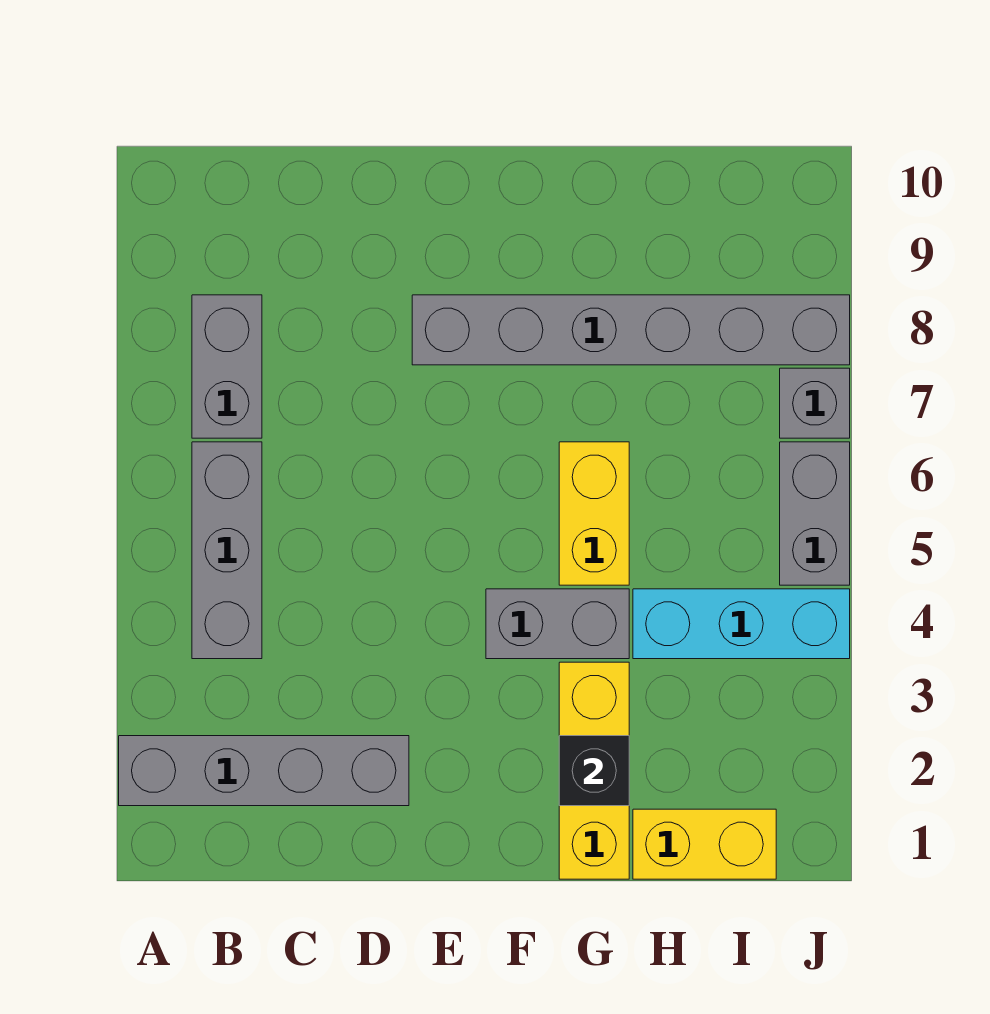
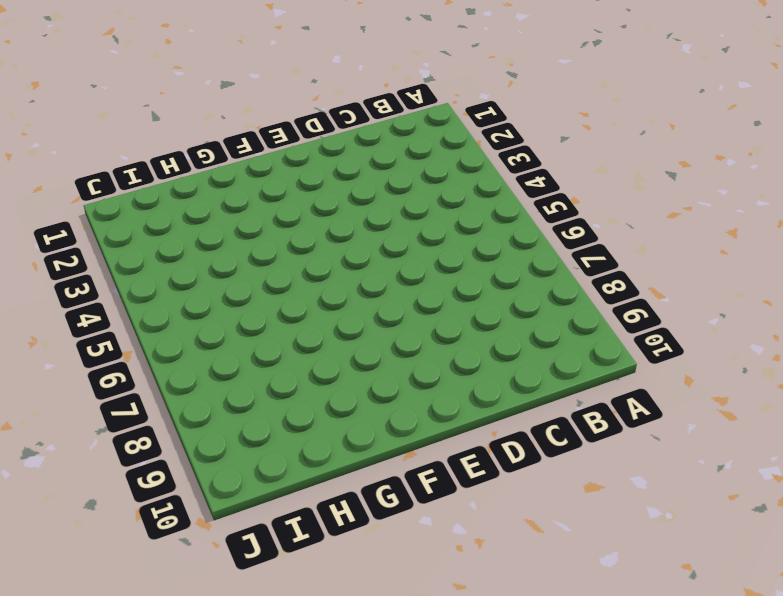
none -> grey 1x4 brick [119,736,409,806]
none -> grey 1x3 brick [192,442,262,659]
none -> grey 1x2 brick [192,295,262,438]

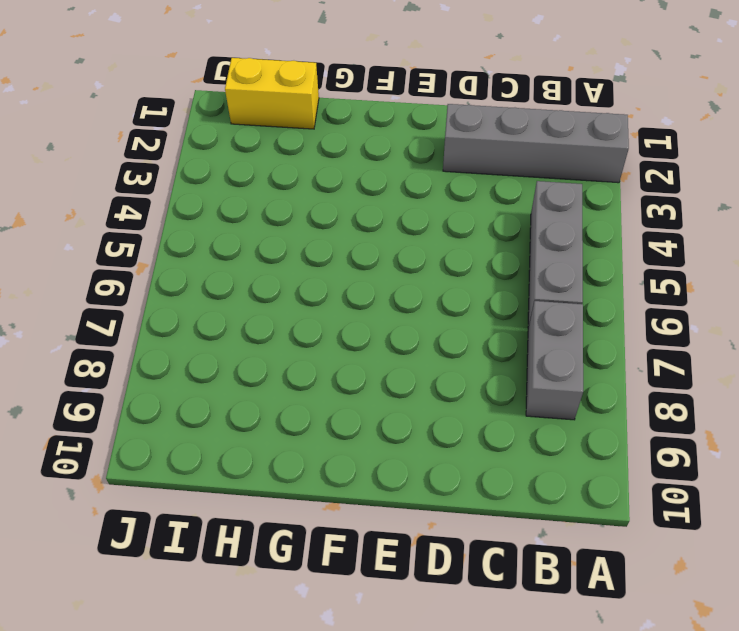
none -> grey 1x6 brick [412,295,850,365]
none -> grey 1x2 brick [486,589,629,659]
none -> yellow 1x3 brick [559,662,629,879]

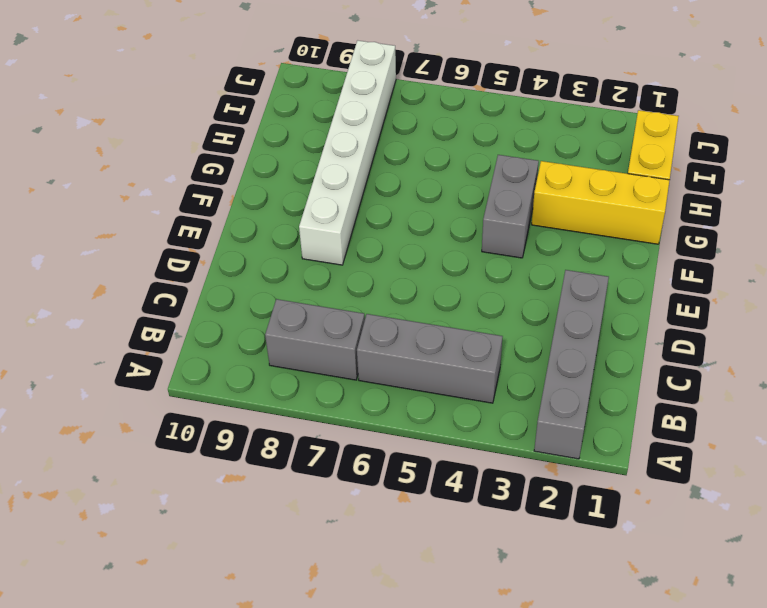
white 1x6 brick [299,40,396,265] -> grey 1x6 brick [412,295,850,365]
none -> yellow 1x2 brick [559,442,629,585]
none -> cyan 1x3 brick [633,589,850,659]
none -> grey 1x2 brick [780,442,850,585]

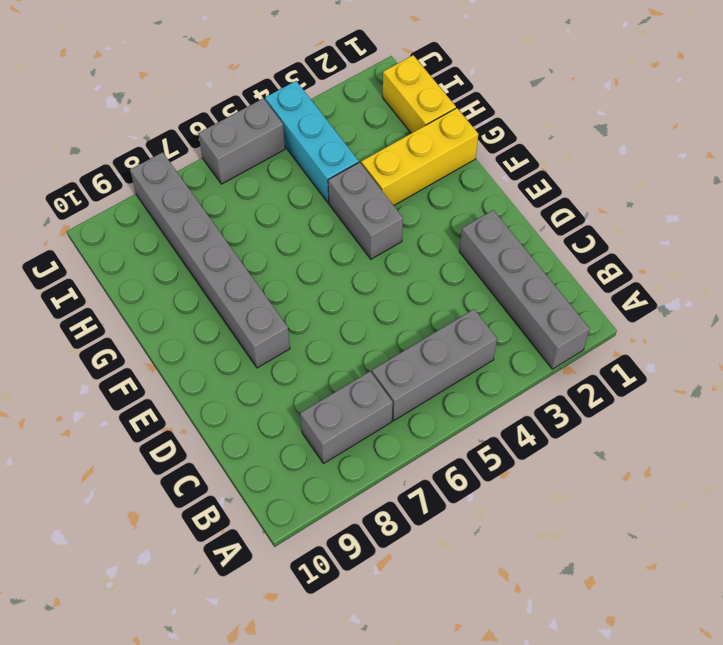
none -> yellow 1x2 brick [559,442,629,585]
none -> grey 1x1 brick [780,368,850,438]
none -> black 1x1 brick [559,736,629,806]

